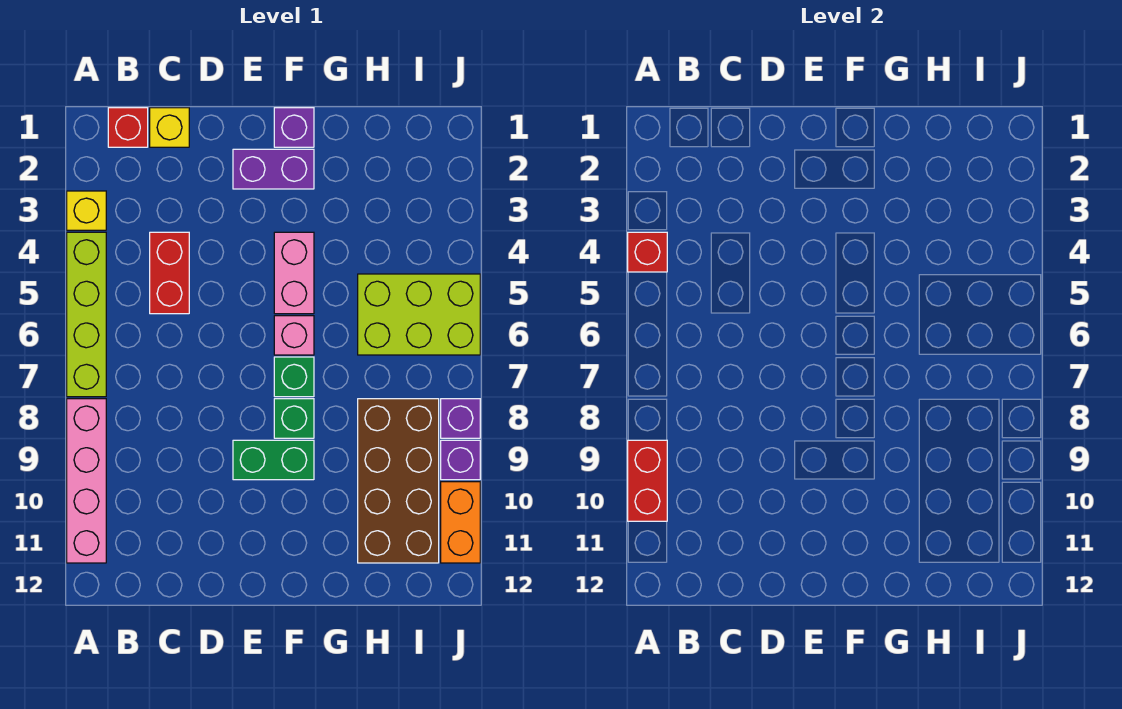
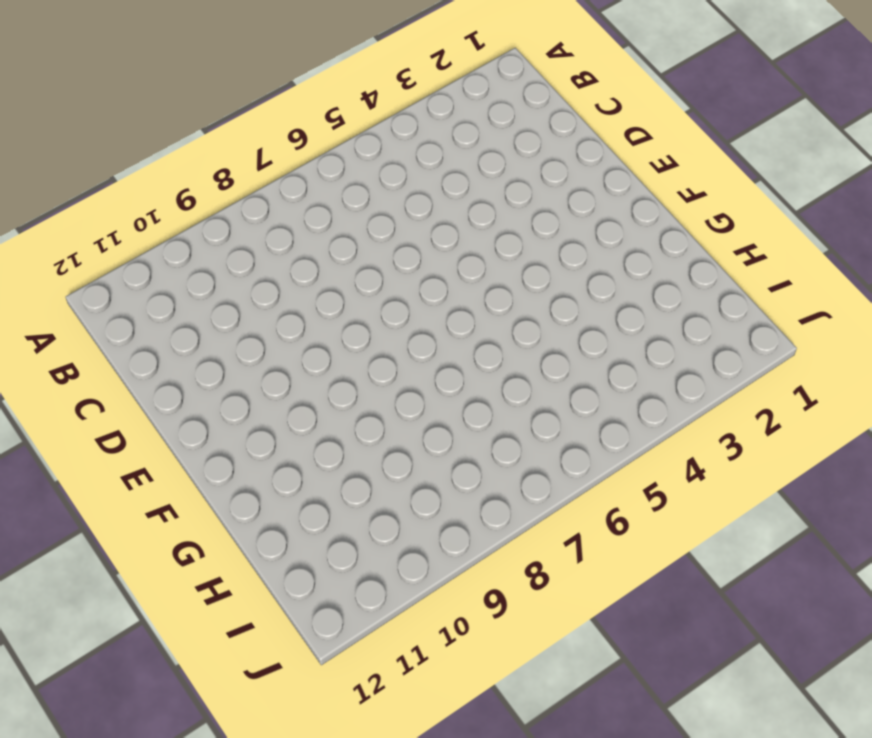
none -> yellow 1x1 brick [67,191,106,230]
none -> lime 1x4 brick [67,232,106,397]
none -> pink 1x4 brick [67,399,106,563]

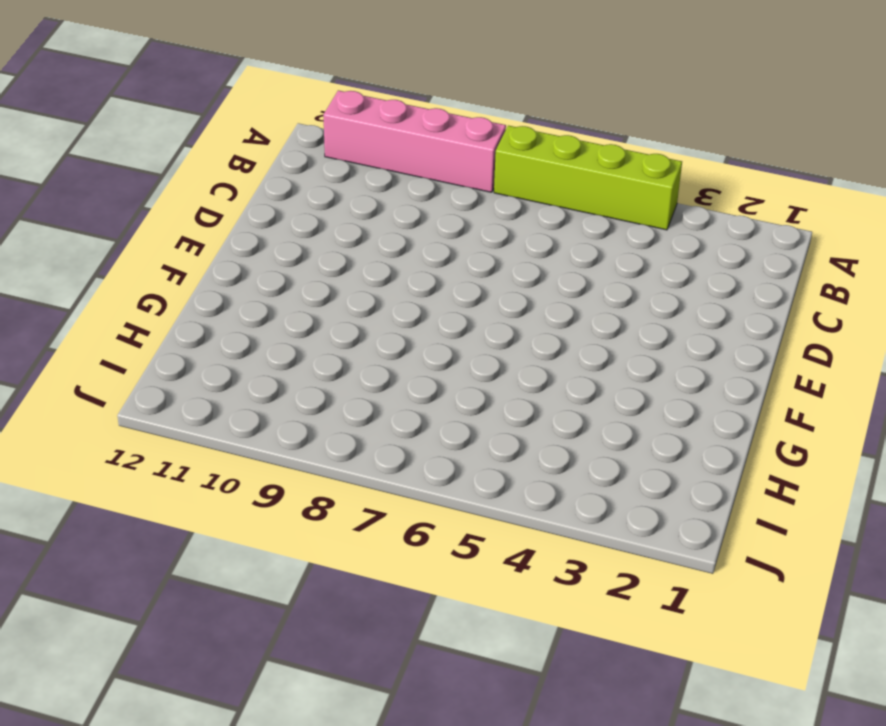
none -> yellow 1x1 brick [67,191,106,230]
none -> red 1x1 brick [108,108,148,147]
none -> yellow 1x1 brick [150,108,189,147]

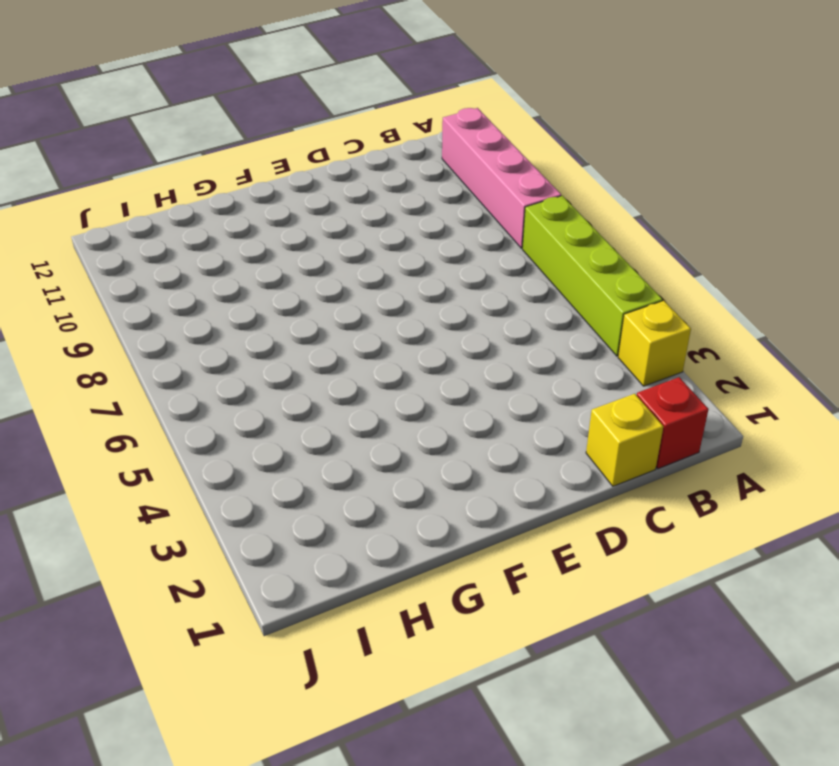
none -> red 1x2 brick [150,232,189,314]
none -> purple 1x2 brick [233,149,314,189]
none -> green 1x2 brick [233,440,314,480]

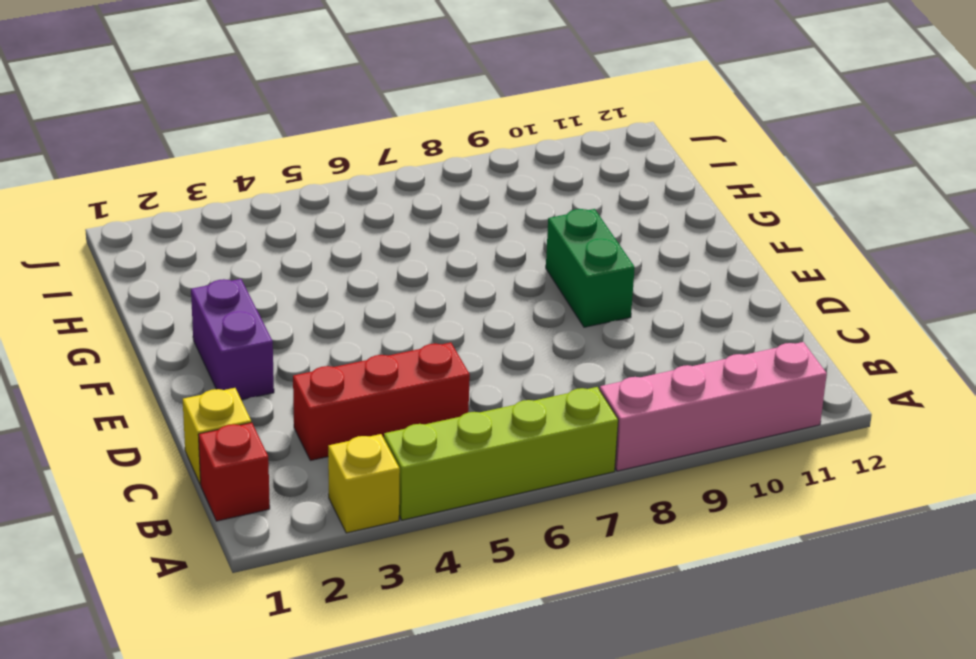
red 1x3 brick [293,343,470,460] -> red 1x2 brick [150,232,189,314]
none -> purple 1x1 brick [274,108,314,147]
none -> pink 1x2 brick [274,232,314,314]
none -> pink 1x1 brick [274,316,314,355]

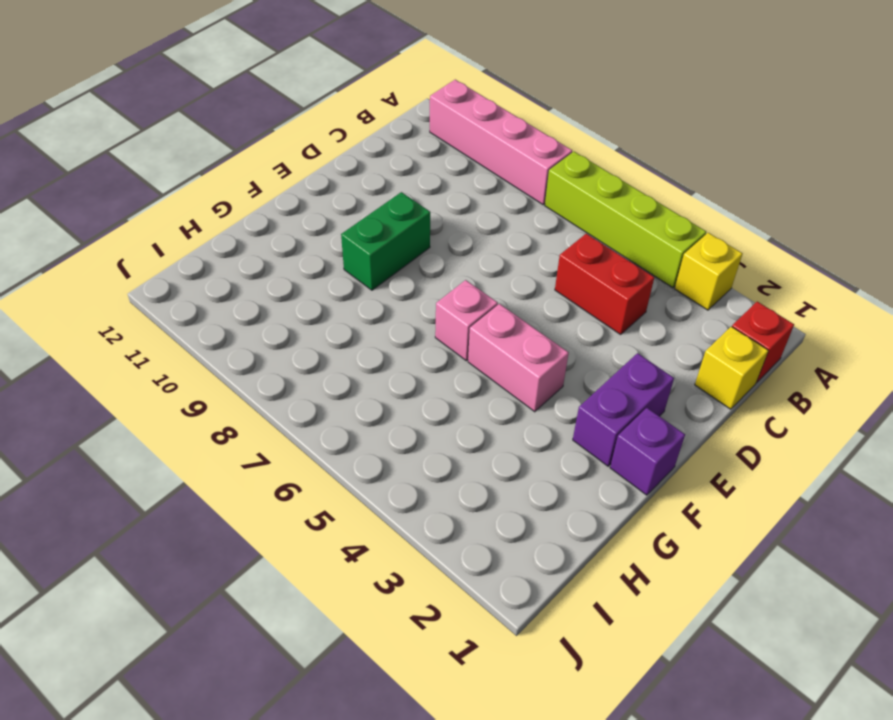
none -> green 1x1 brick [274,357,314,397]
none -> green 1x1 brick [274,399,314,438]
none -> lime 2x3 brick [358,274,480,355]

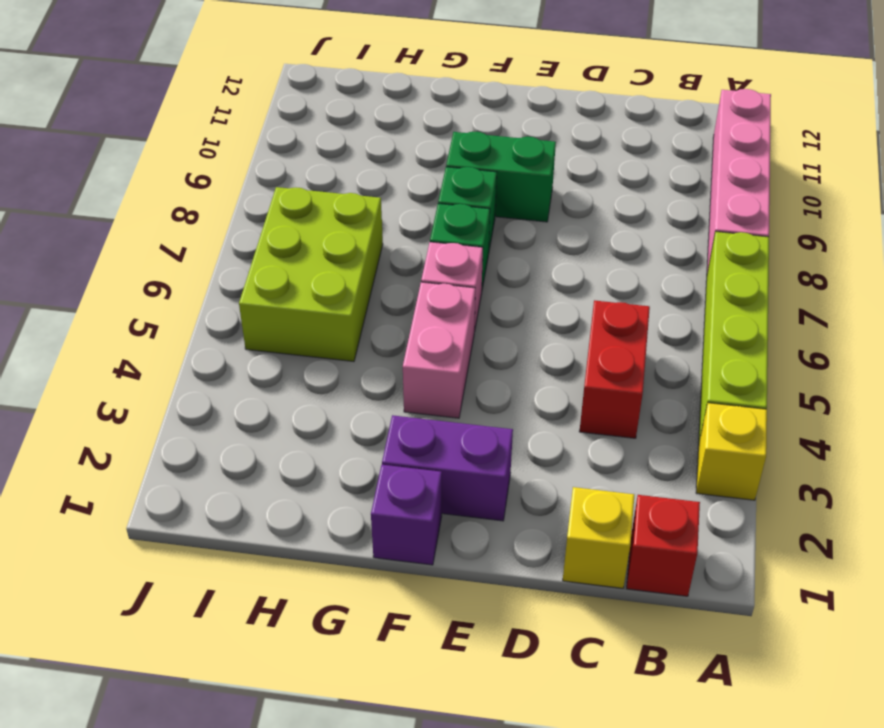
lime 2x3 brick [239,187,383,361] -> lime 2x3 brick turned to [358,274,480,355]
none -> brown 2x4 brick [358,399,439,563]
none -> purple 1x1 brick [441,399,480,438]
none -> purple 1x1 brick [441,440,480,480]

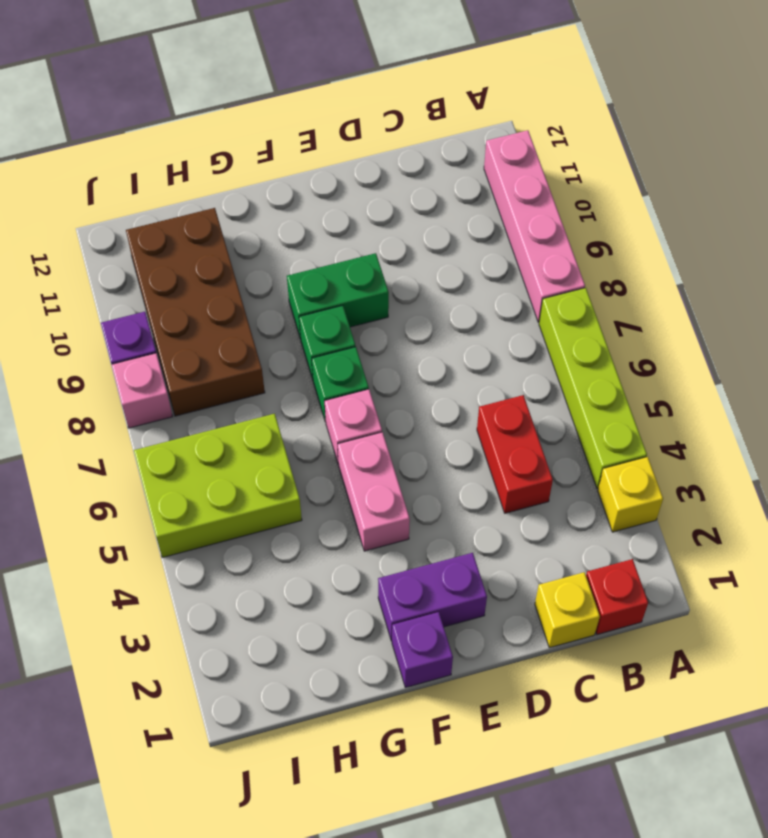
pink 1x1 brick [112,353,173,428] -> purple 1x1 brick [441,399,480,438]
none -> orange 1x2 brick [441,482,480,563]
none -> red 1x1 brick [628,232,667,272]
none -> red 1x2 brick [628,440,667,521]

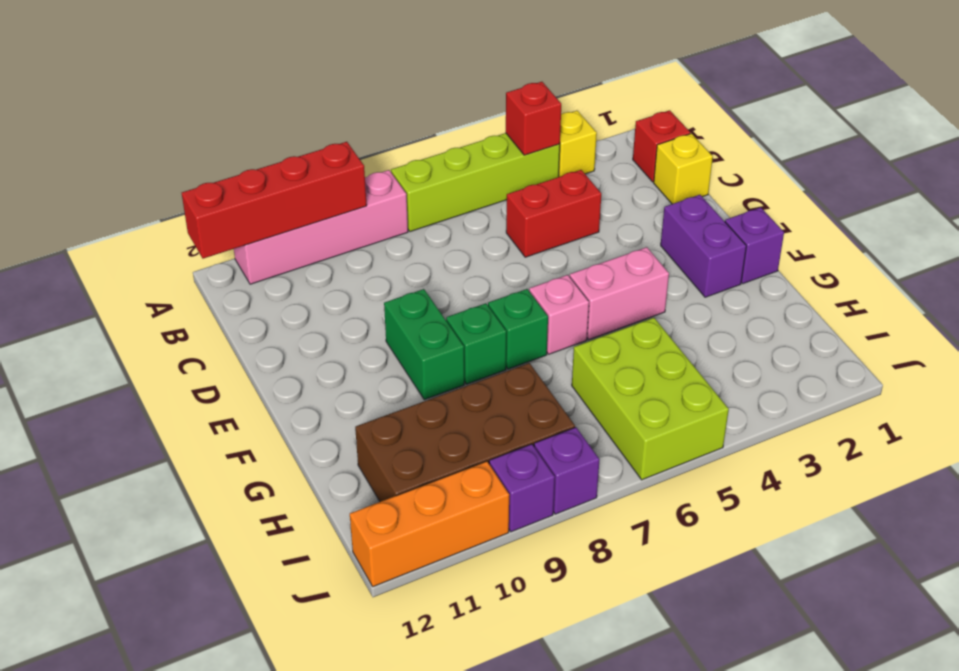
red 1x4 brick [182,142,367,259] -> red 1x2 brick [628,440,667,521]
orange 1x3 brick [350,461,509,587] -> orange 1x2 brick [441,482,480,563]

